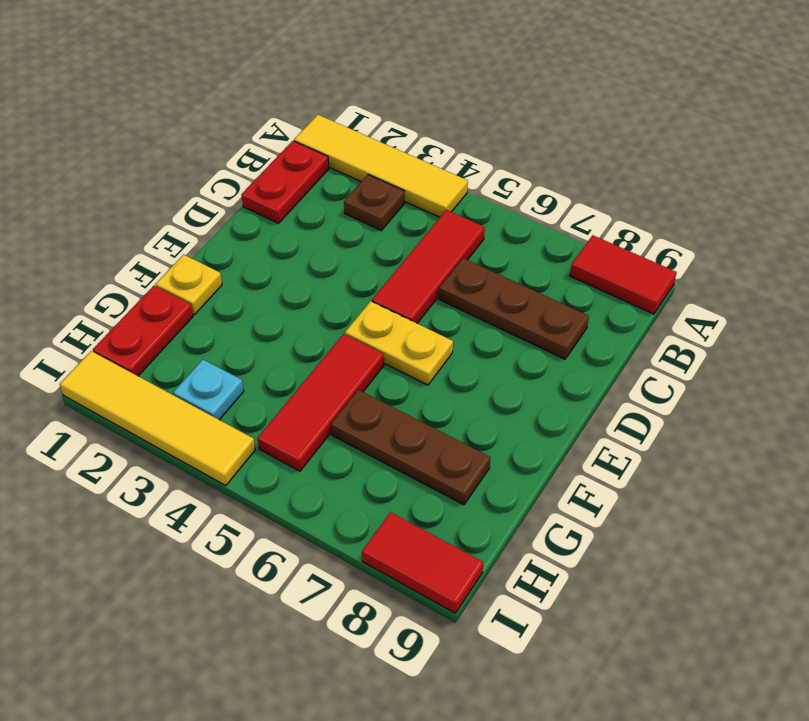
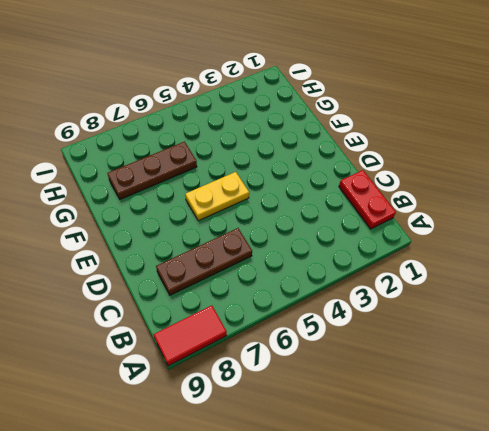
none -> yellow 1x4 tile [294,115,468,217]
none -> brown 1x1 plate [344,175,405,230]
none -> red 1x3 tile [372,210,485,323]

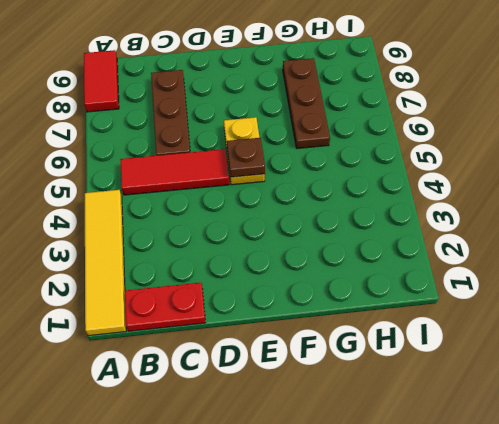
brown 1x1 plate [227,138,265,177] -> brown 1x1 plate moved to [344,175,405,230]
none -> yellow 1x1 plate [155,255,222,315]
none -> red 1x3 tile [257,334,384,471]
none -> red 1x2 plate [93,286,193,376]

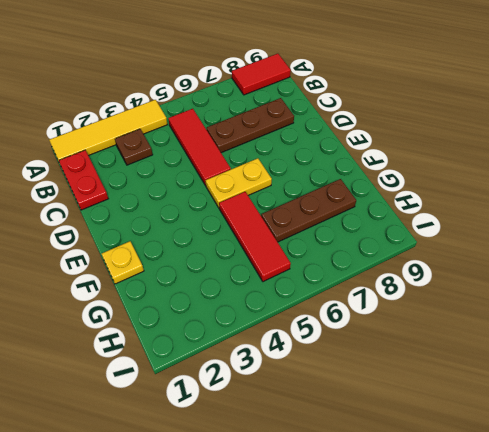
none -> red 1x2 plate [93,286,193,376]
none -> cyan 1x1 plate [173,360,244,420]
none -> yellow 1x4 tile [60,351,255,486]

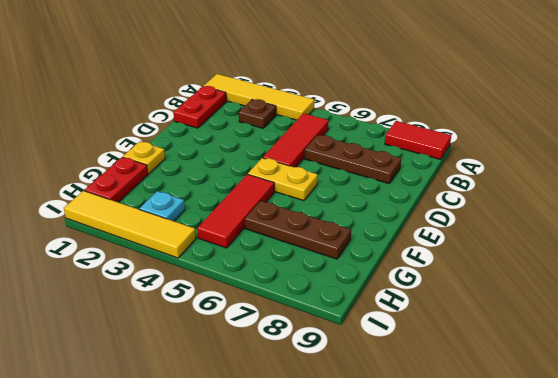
none -> red 1x2 tile [362,512,483,613]

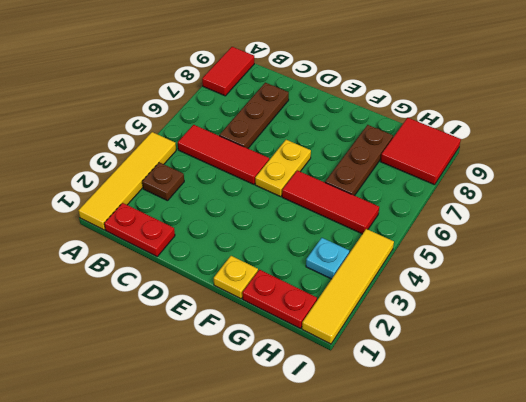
red 2x2 tile [381,118,461,185] -> red 1x2 tile [362,512,483,613]

